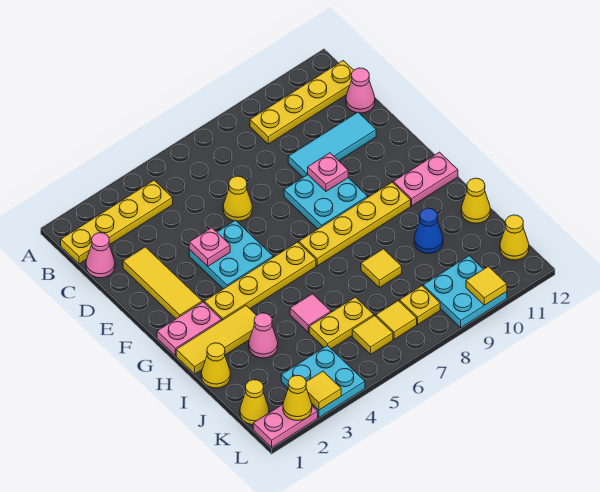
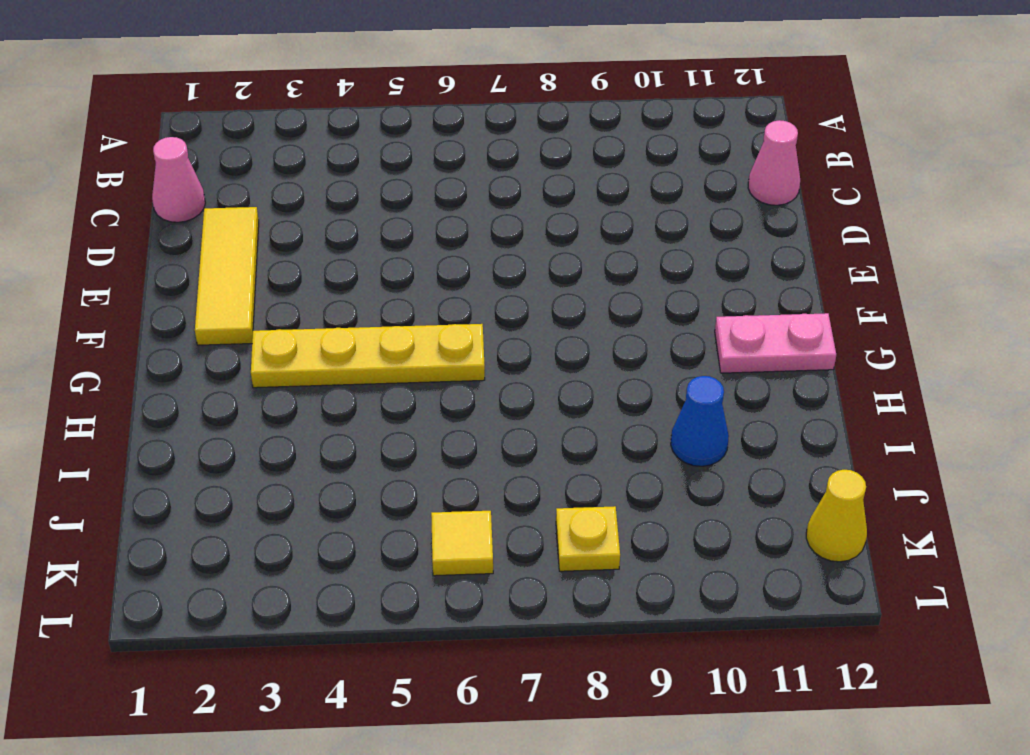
none -> yellow 1x4 plate [61,180,173,264]
none -> yellow 1x4 plate [250,61,354,144]
none -> yellow 1x1 cone [223,176,252,221]
none -> cyan 1x3 tile [288,112,376,177]

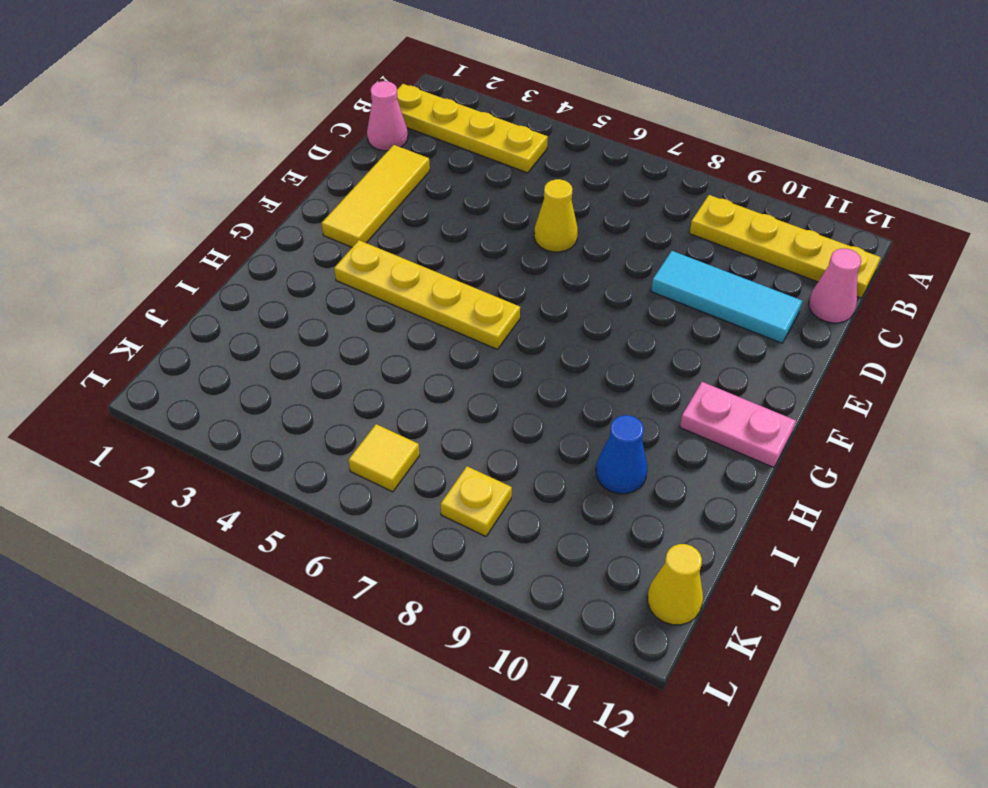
none -> cyan 2x2 plate [189,220,273,289]
none -> cyan 2x2 plate [284,175,368,229]
none -> pink 1x2 plate [157,302,222,356]
none -> yellow 1x4 plate [299,182,411,266]

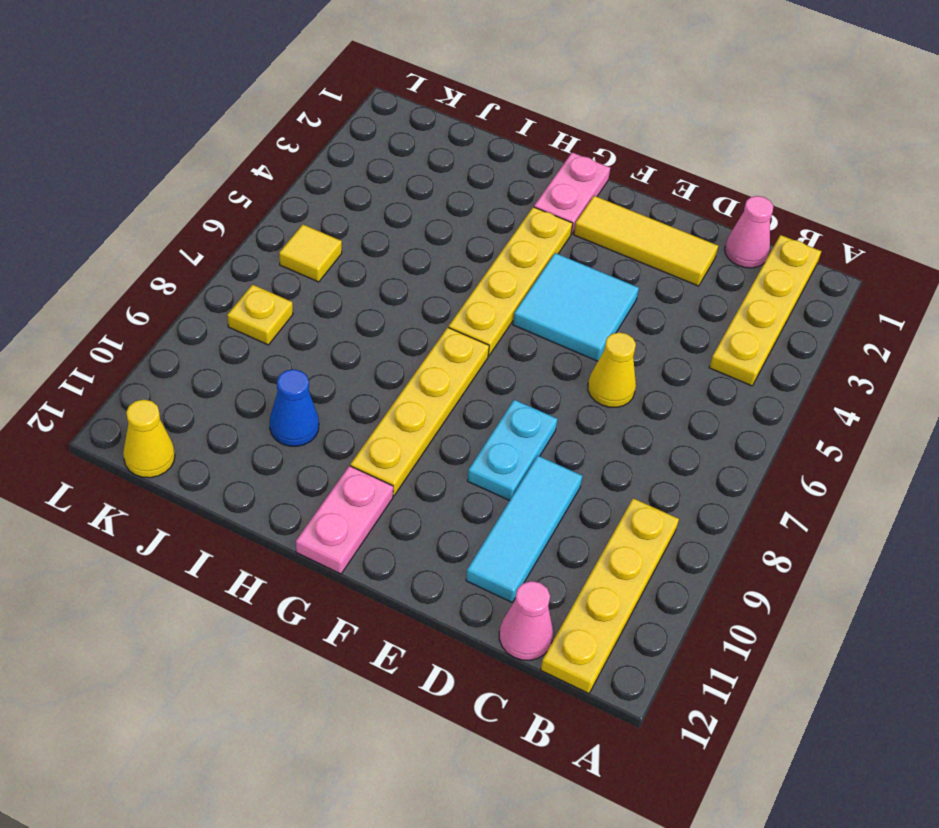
cyan 2x2 tile [513,253,639,361] -> cyan 2x2 plate [189,220,273,289]
cyan 1x2 plate [467,400,557,501] -> cyan 2x2 plate [284,175,368,229]
none -> yellow 1x3 tile [176,306,257,374]
none -> yellow 1x1 cone [201,343,230,388]
none -> pink 1x1 cone [249,313,278,358]
none -> pink 1x1 tile [290,294,331,333]

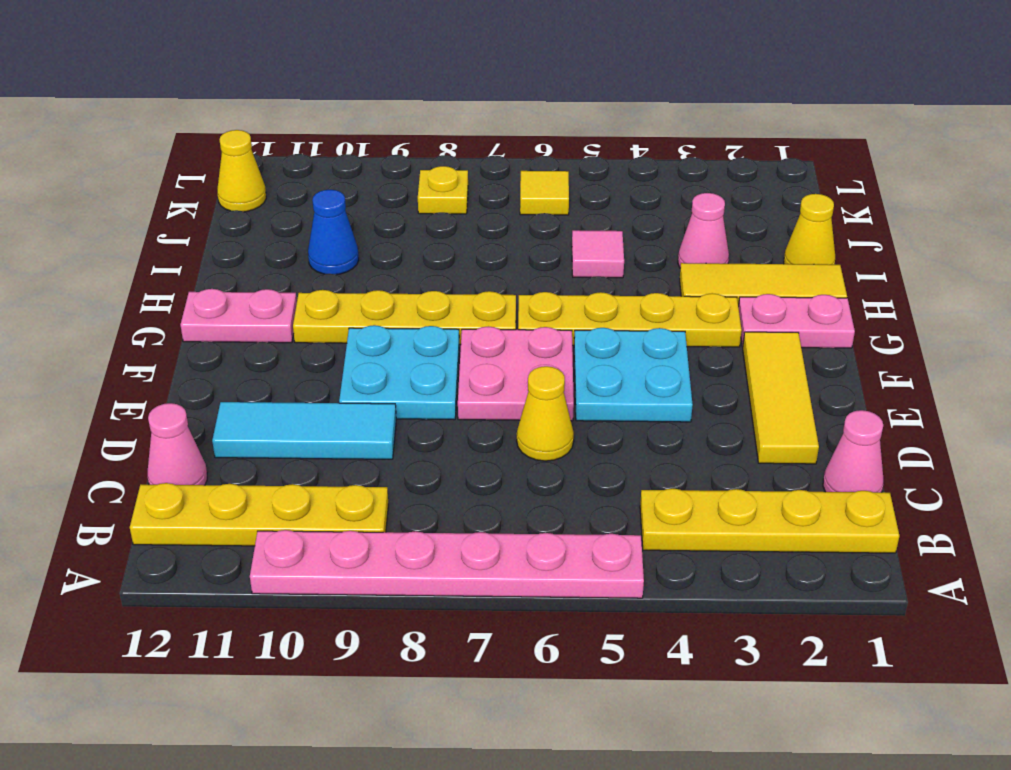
pink 1x6 plate [250,530,644,598] -> none
pink 2x2 plate [458,326,574,421] -> none
none -> yellow 1x1 tile [361,249,402,288]
none -> yellow 1x1 cone [461,178,490,223]
none -> yellow 1x2 plate [309,297,374,349]
none -> yellow 1x1 cone [240,380,269,425]

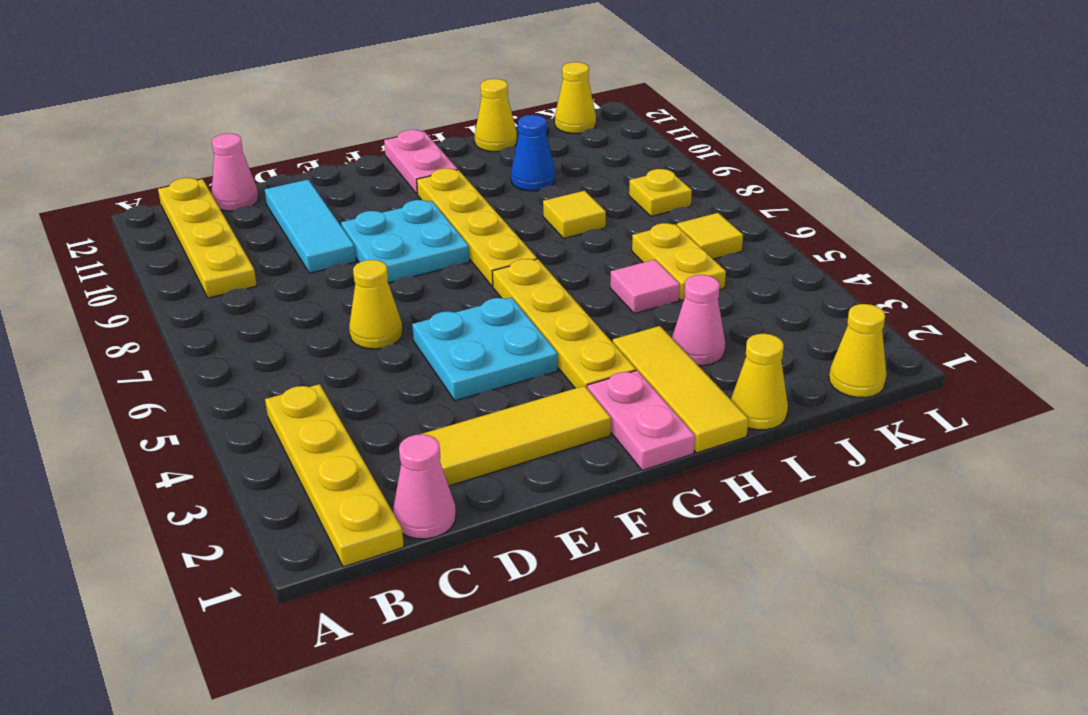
none -> cyan 2x2 plate [281,345,365,418]
none -> yellow 1x1 tile [376,301,417,339]
none -> cyan 2x2 plate [423,256,507,328]
none -> pink 1x2 plate [253,404,318,447]

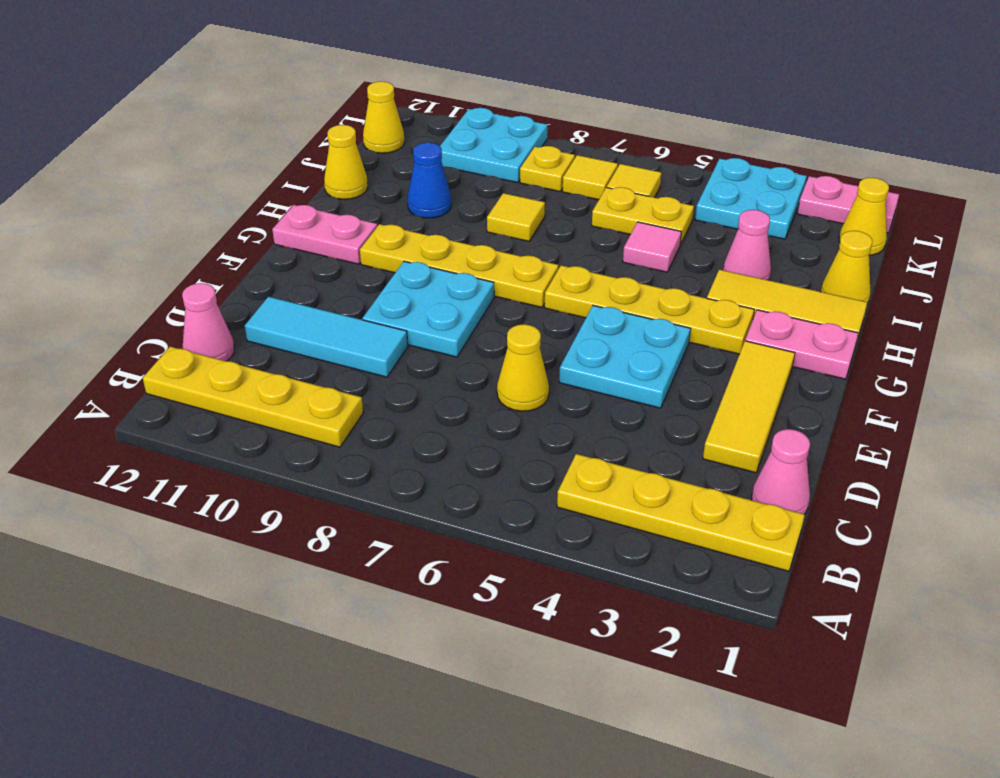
none -> pink 1x1 plate [189,228,230,266]
none -> pink 1x1 plate [308,153,348,191]
none -> yellow 1x1 cone [283,375,312,421]
none -> yellow 1x1 tile [306,371,341,410]

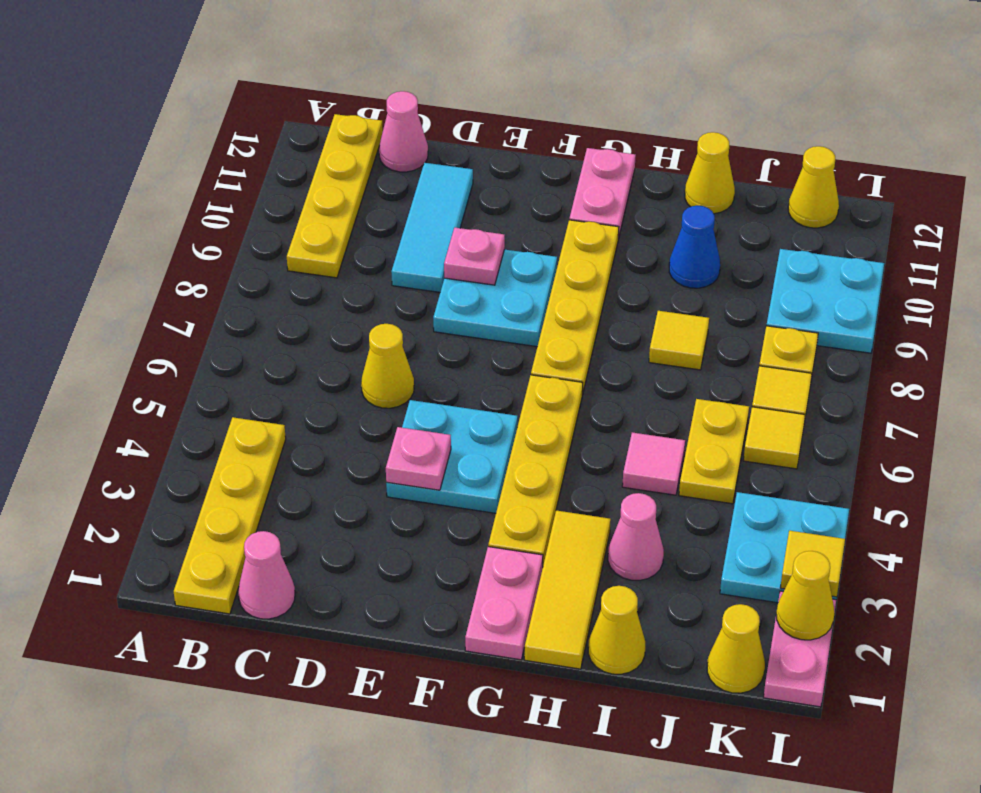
none -> yellow 1x3 tile [123,247,202,319]
none -> yellow 1x1 tile [466,266,507,305]

